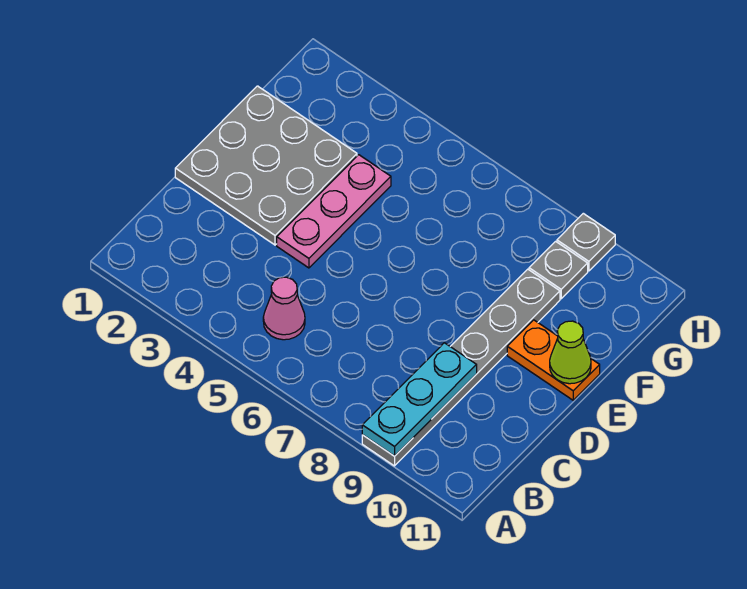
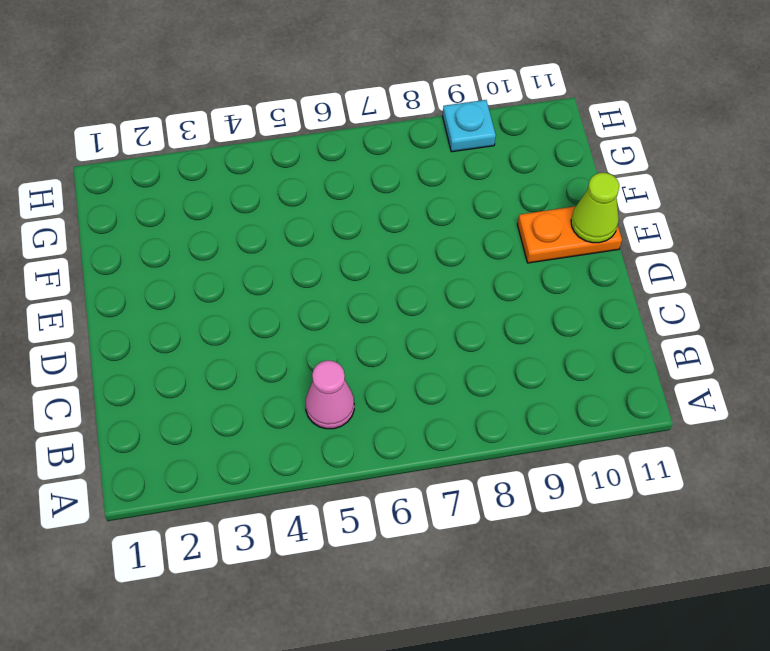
cyan 1x1 plate [443,100,496,152] -> grey 1x1 plate [557,213,615,271]
none -> grey 1x6 plate [362,269,560,466]
none -> grey 3x3 plate [175,86,357,245]

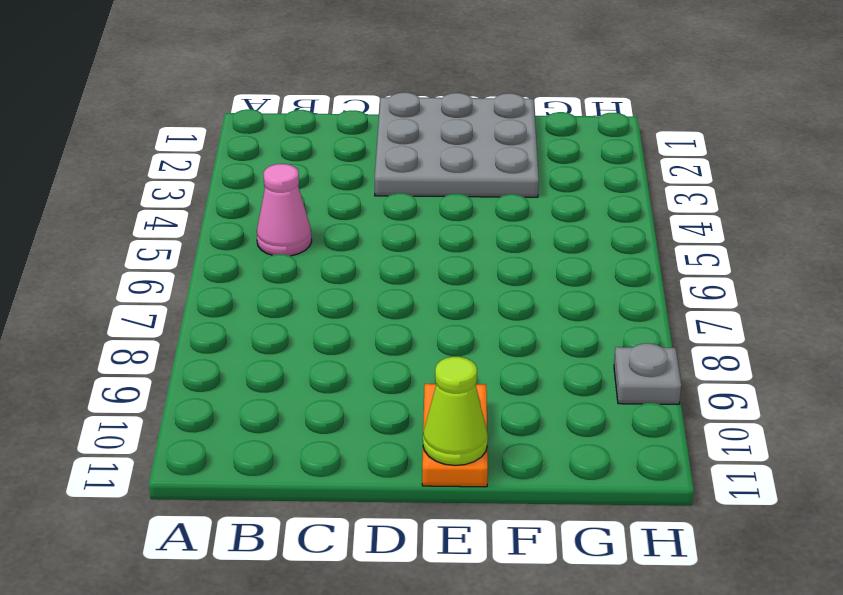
none -> grey 1x6 plate [362,269,560,466]
none -> pink 1x3 plate [277,155,391,268]

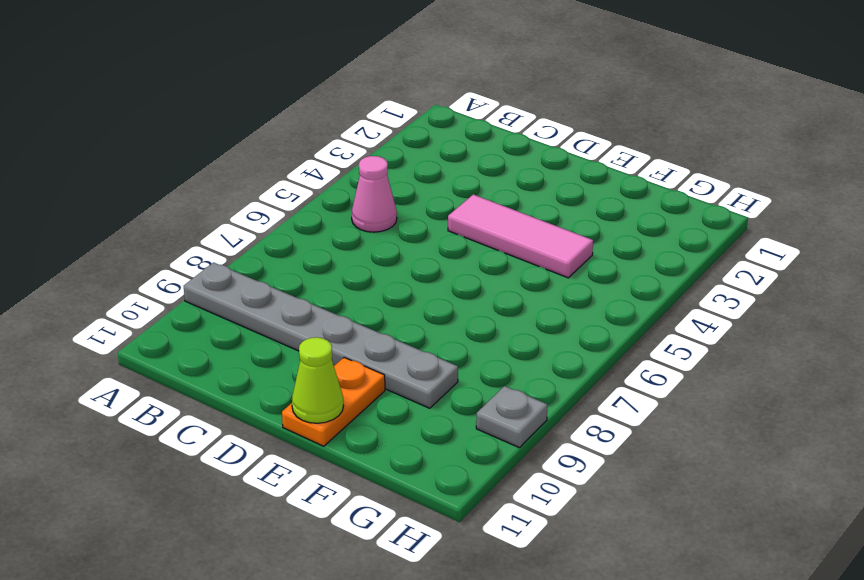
pink 1x3 tile [448,194,593,278] -> pink 1x3 plate [277,155,391,268]
none -> grey 3x3 plate [175,86,357,245]
none -> grey 1x1 plate [529,241,588,299]

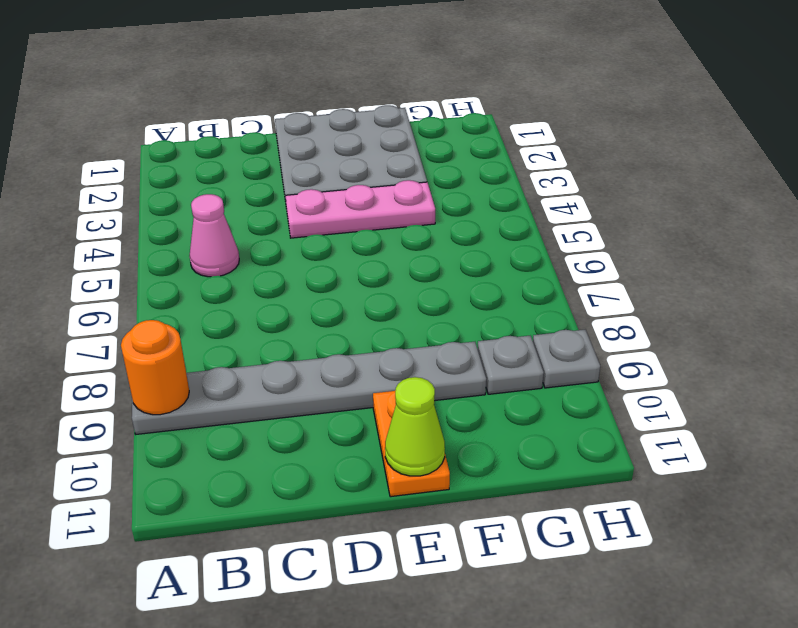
orange 1x1 round brick [121,320,189,415] -> cyan 1x3 plate [362,343,477,456]

